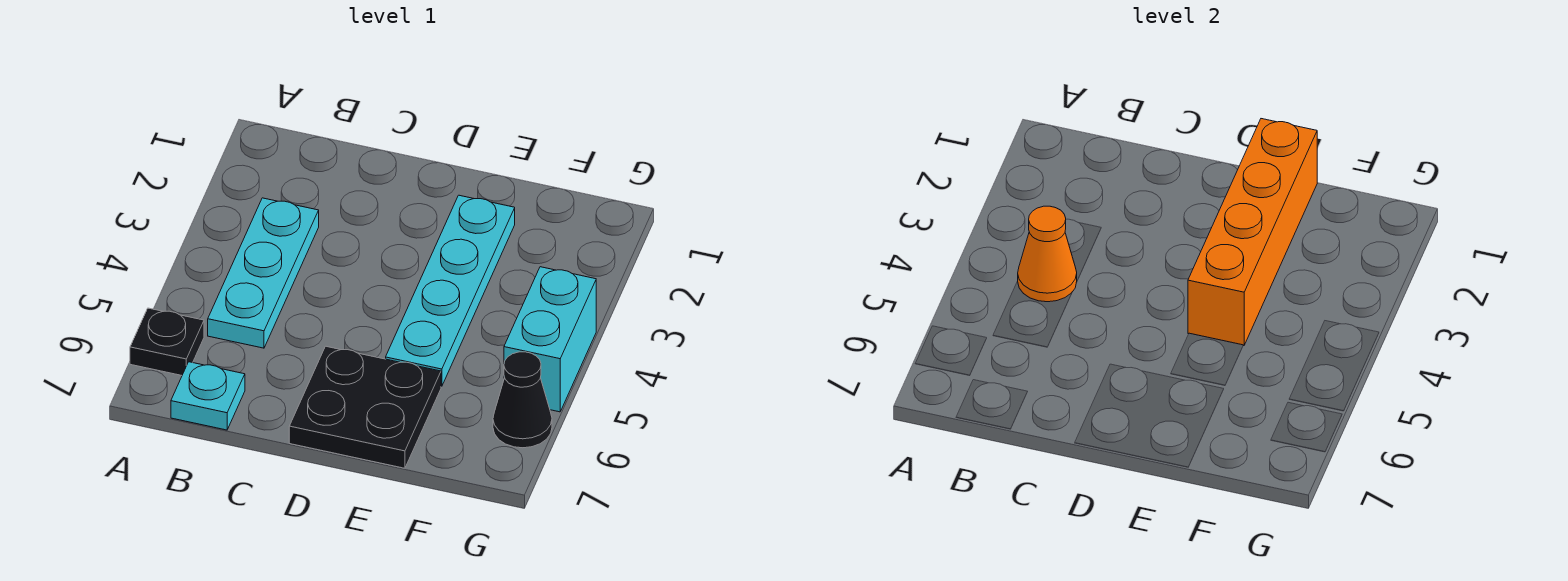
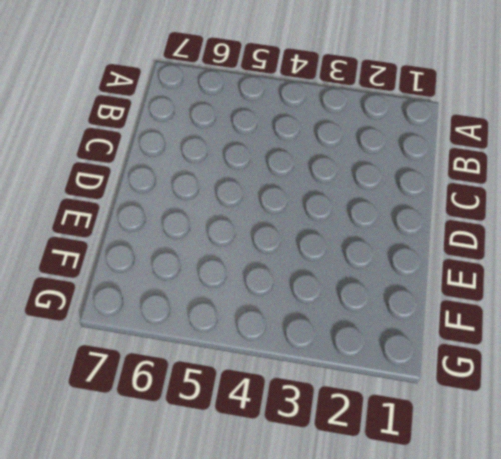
none -> black 1x1 plate [130,308,204,375]
none -> cyan 1x3 plate [208,198,319,348]

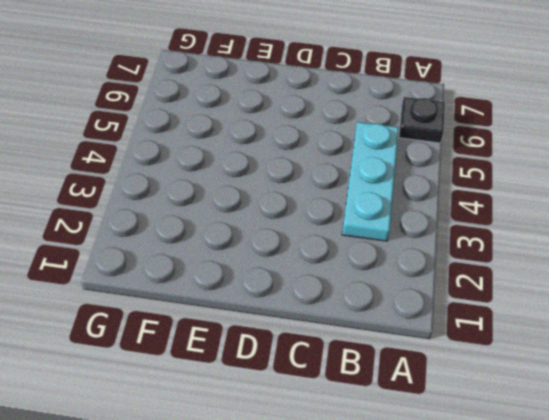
none -> cyan 1x1 plate [171,362,245,430]
none -> black 2x2 plate [289,346,441,468]

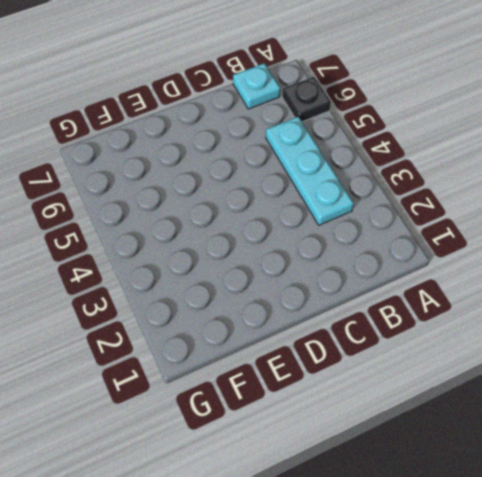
none -> black 2x2 plate [289,346,441,468]
none -> cyan 1x4 plate [386,195,515,386]

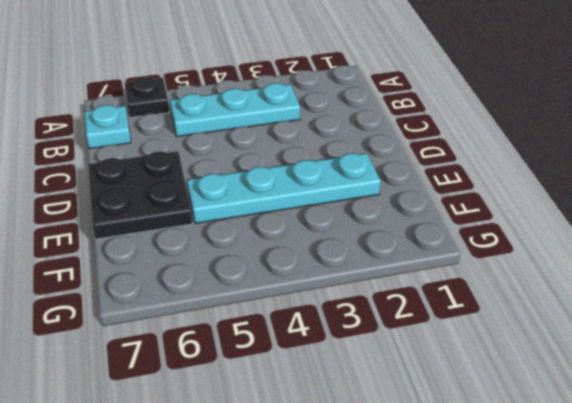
none -> cyan 1x2 brick [504,267,596,412]
none -> black 1x1 cone [493,352,552,448]

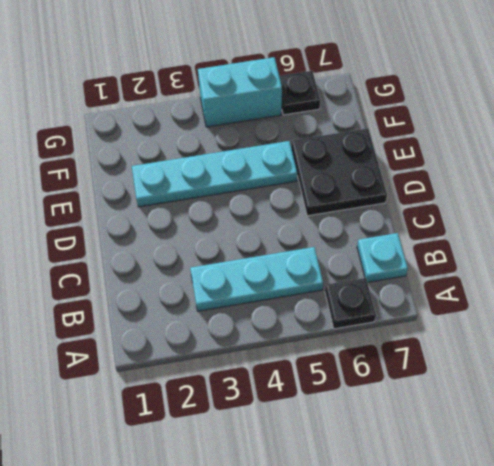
black 1x1 plate [279,71,320,115] -> black 1x1 cone [493,352,552,448]
none -> orange 1x1 cone [1018,206,1077,302]
none -> orange 1x4 brick [1188,119,1317,345]

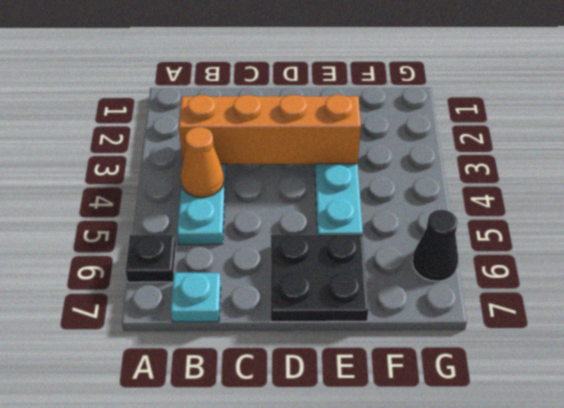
orange 1x4 brick [179,95,361,164] -> orange 1x4 brick turned to [1188,119,1317,345]
none -> cyan 1x2 brick [504,267,596,412]

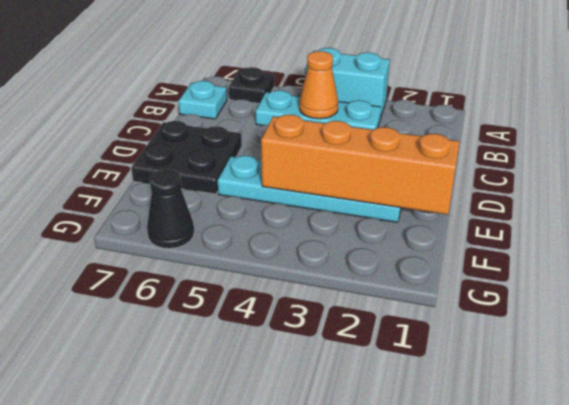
cyan 1x2 brick [305,48,390,119] -> cyan 1x2 brick moved to [504,267,596,412]

